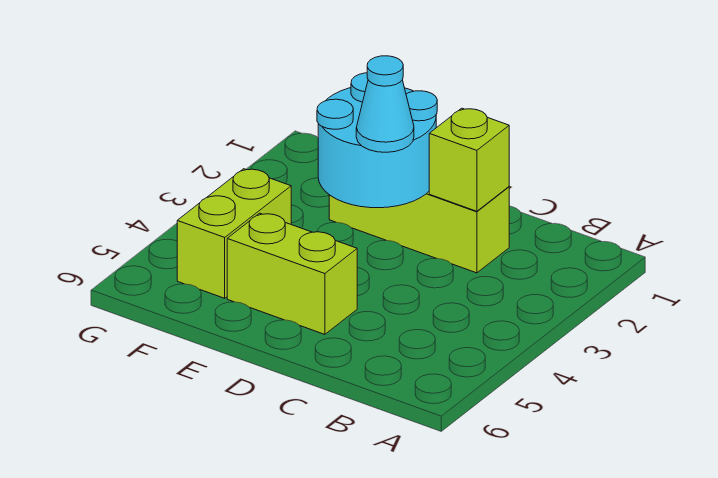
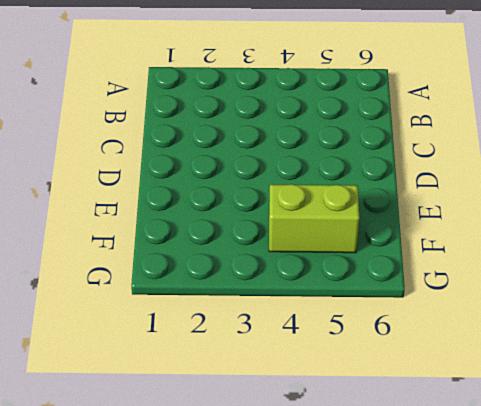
none -> lime 1x3 brick [329,187,509,273]
none -> lime 1x2 brick [227,213,357,334]

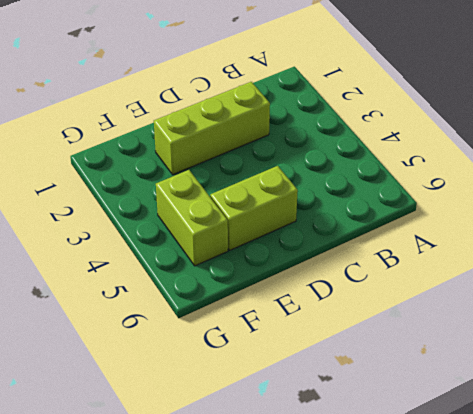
none -> lime 1x1 brick [429,108,509,211]
none -> cyan 2x2 round brick [317,73,437,208]

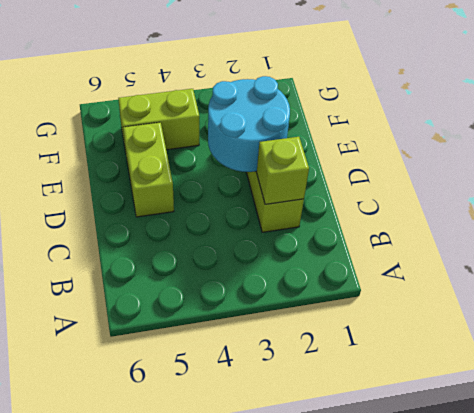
none -> cyan 1x1 cone [356,56,414,152]

